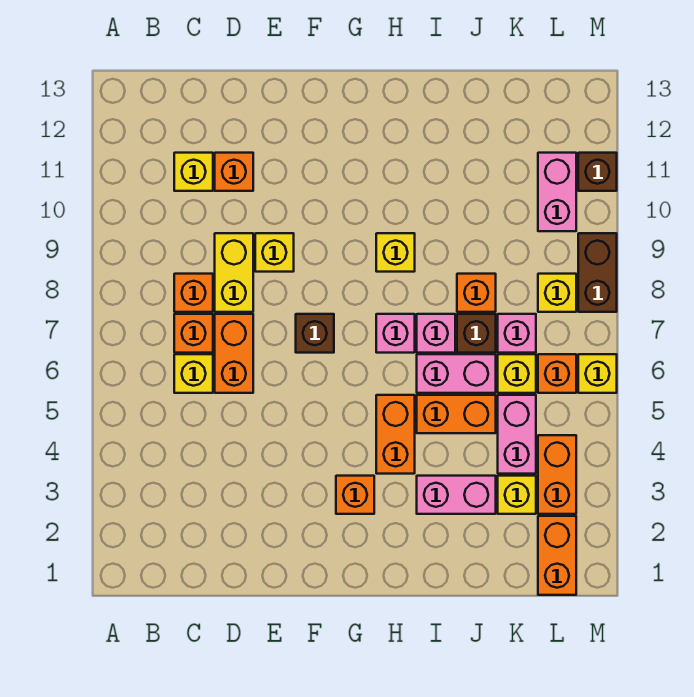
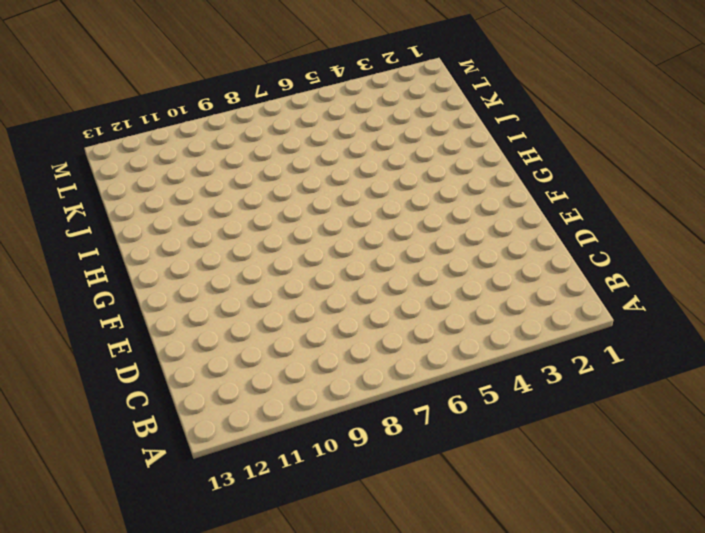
none -> yellow 1x1 brick [174,354,213,393]
none -> orange 1x1 brick [174,314,213,353]
none -> orange 1x1 brick [174,274,213,312]
none -> yellow 1x1 brick [174,153,213,191]

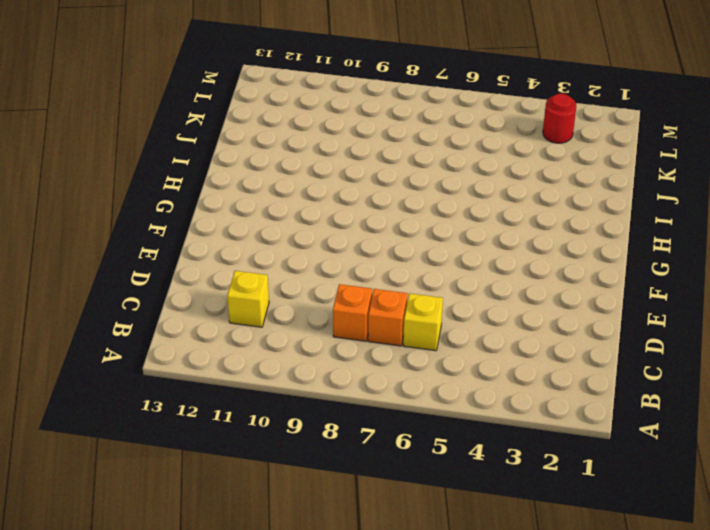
red 1x1 round brick [543,94,576,143] -> orange 1x2 brick [538,435,576,514]
none -> orange 1x2 brick [215,314,253,393]
none -> yellow 1x2 brick [215,233,253,312]
none -> orange 1x1 brick [215,153,253,191]
none -> yellow 1x1 brick [255,233,294,272]

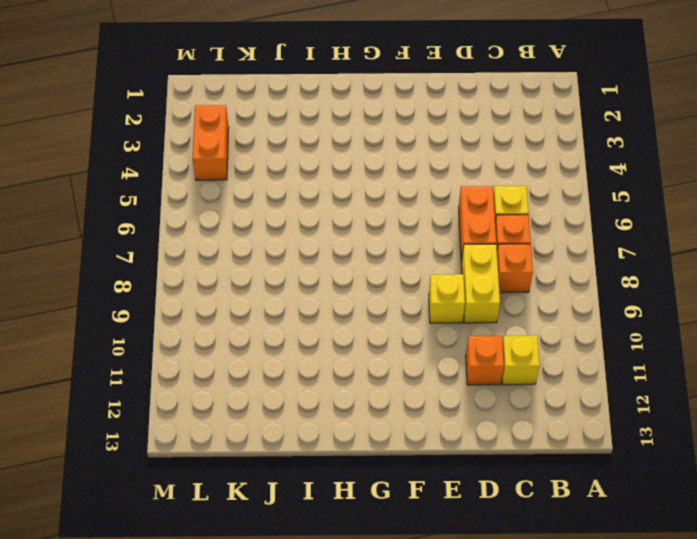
none -> brown 1x1 brick [296,314,334,353]
none -> orange 1x1 brick [336,476,374,514]
none -> orange 1x2 brick [376,395,415,474]
none -> pink 1x1 brick [376,314,415,353]

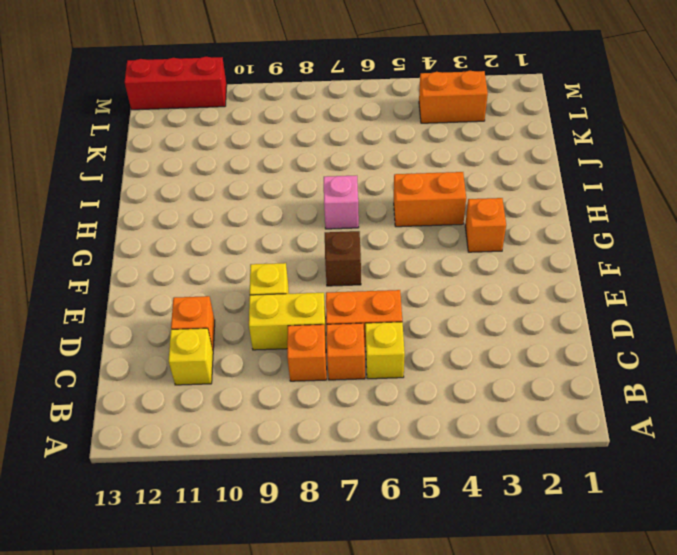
red 1x3 brick [125,57,227,110] -> brown 1x1 brick [578,153,617,191]
none -> yellow 1x1 brick [376,233,415,272]
none -> pink 1x2 brick [417,476,496,514]
none -> orange 1x2 brick [417,395,496,433]
none -> pink 1x2 brick [417,354,496,393]

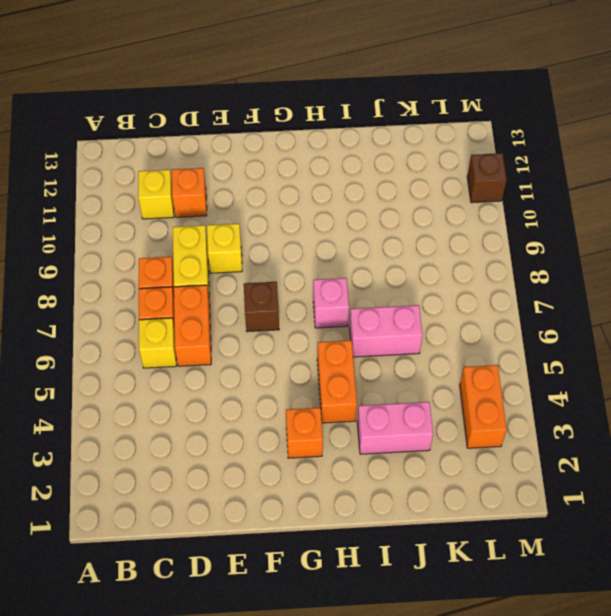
none -> yellow 1x1 brick [376,233,415,272]
none -> orange 1x2 brick [417,395,496,433]
none -> pink 1x1 brick [417,314,455,353]
none -> brown 1x1 brick [457,314,496,353]

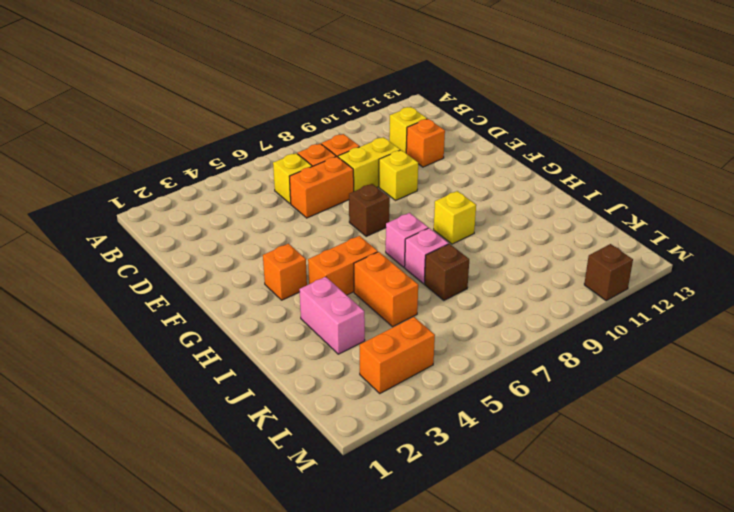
none -> pink 1x2 brick [417,354,496,393]
none -> orange 1x1 brick [457,274,496,312]
none -> yellow 1x1 brick [498,476,536,514]
none -> pink 1x2 brick [498,395,536,474]

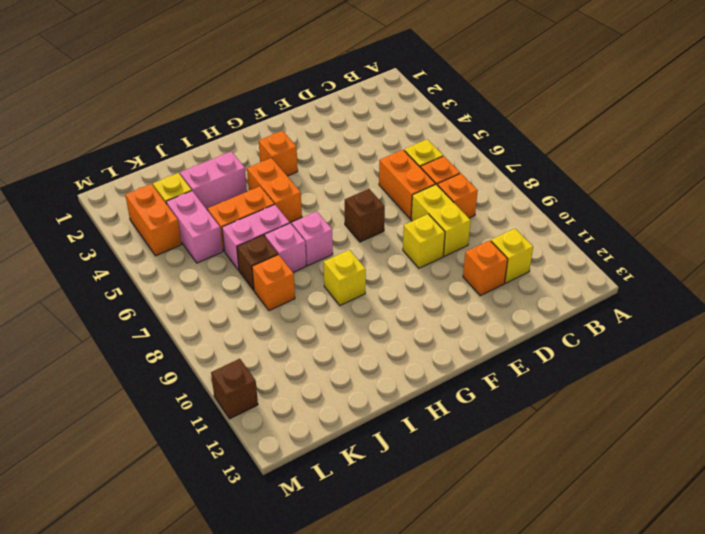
none -> yellow 1x1 brick [498,354,536,393]
none -> pink 1x1 brick [498,314,536,353]
none -> orange 1x2 brick [538,516,576,595]
none -> orange 1x1 brick [538,354,576,393]

